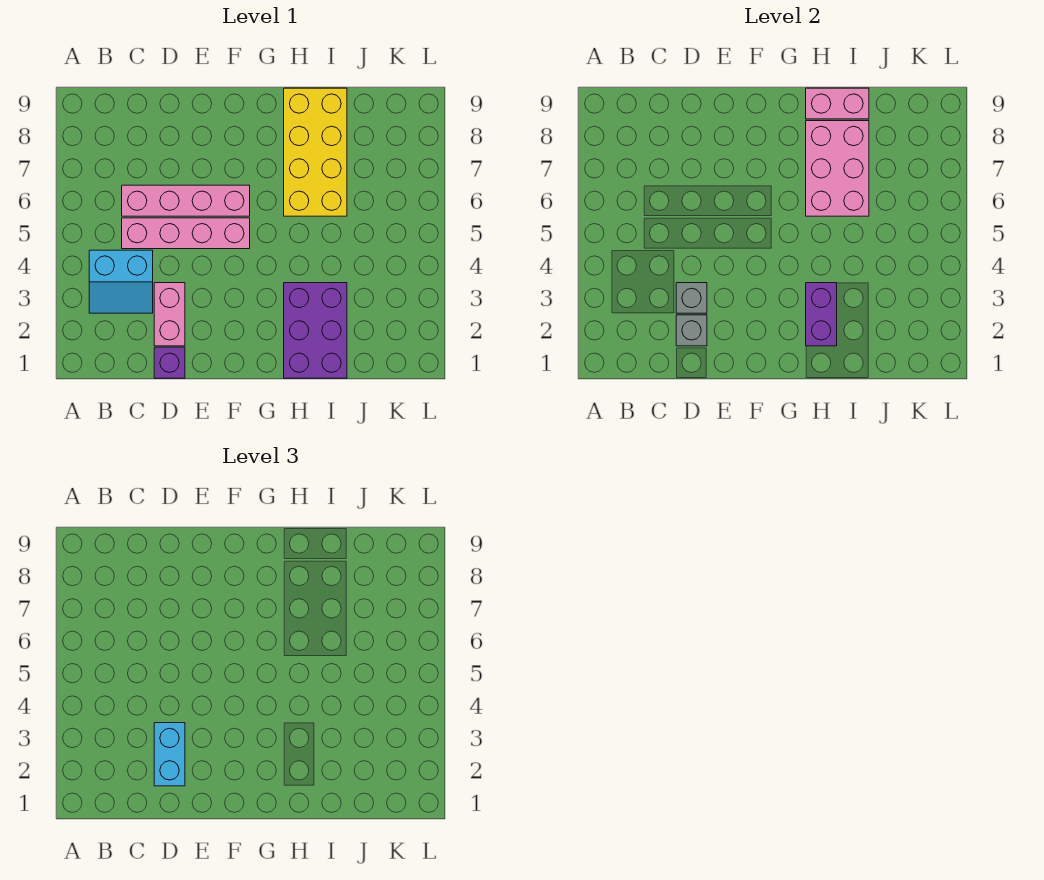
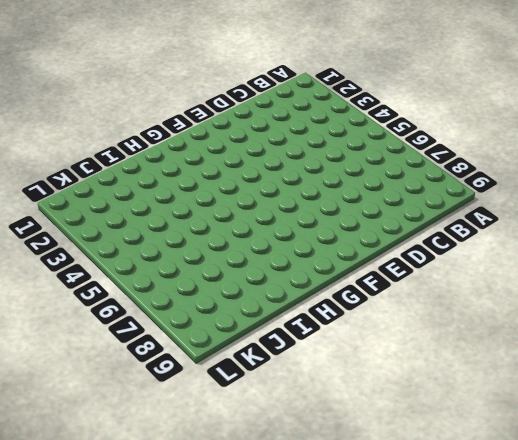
none -> cyan 2x2 slope [89,250,153,313]
none -> pink 1x4 brick [122,218,250,249]
none -> pink 1x4 brick [122,185,250,216]

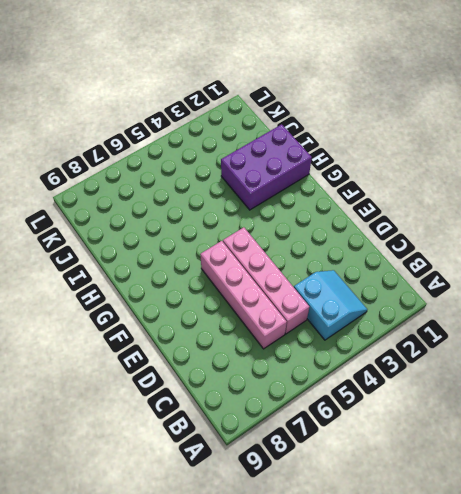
none -> purple 1x1 brick [154,347,185,378]
none -> pink 1x2 brick [154,283,185,346]
none -> yellow 2x4 brick [284,88,347,216]

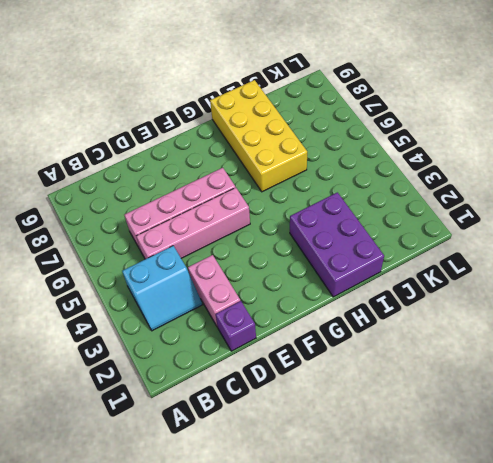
none -> grey 1x1 brick [676,315,707,346]
none -> grey 1x1 brick [676,283,707,313]
none -> purple 1x2 brick [806,283,837,346]

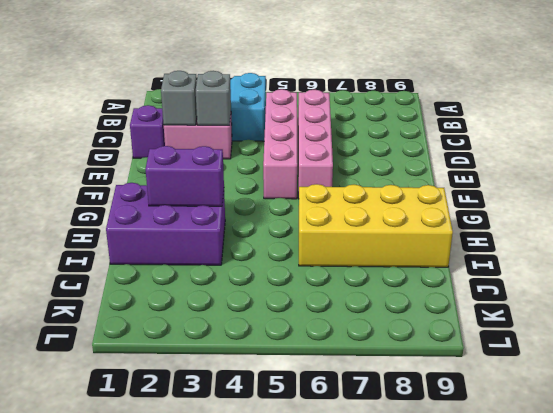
none -> pink 2x3 brick [806,121,869,216]
none -> pink 1x2 brick [806,88,869,119]
none -> cyan 1x2 brick [154,723,185,786]

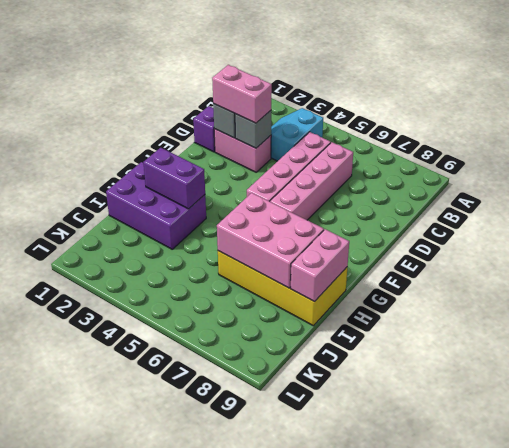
pink 1x2 brick [212,65,272,123] -> cyan 1x2 brick [154,723,185,786]

